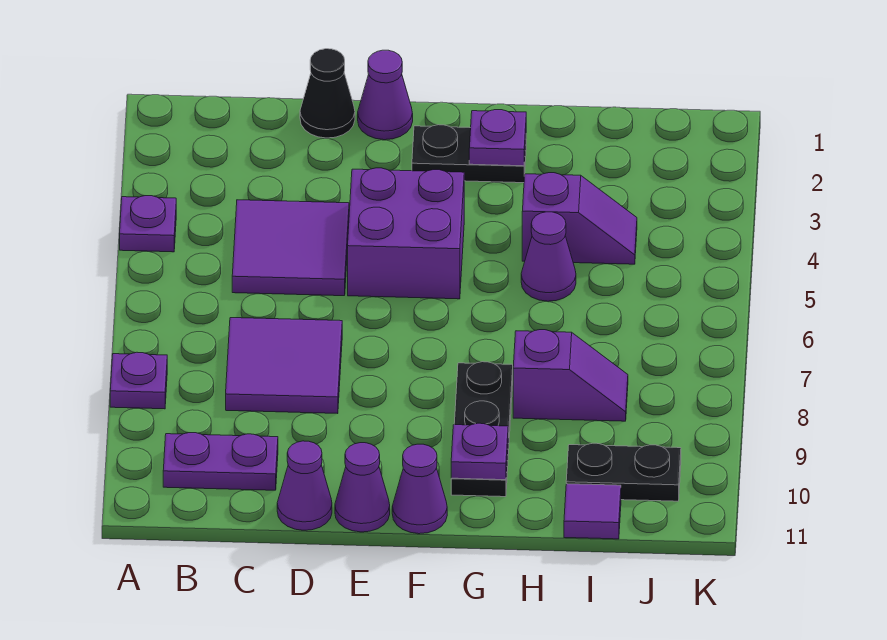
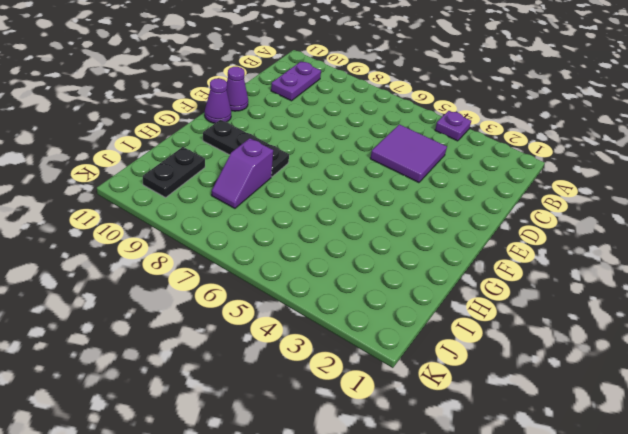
none -> purple 1x1 plate [110,352,167,409]
none -> purple 2x2 tile [226,318,342,414]
none -> black 1x1 cone [300,49,355,138]

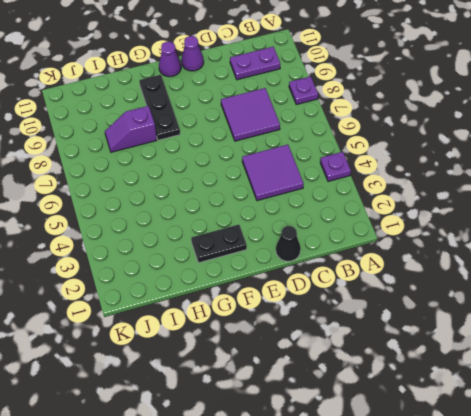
none -> purple 1x1 cone [277,441,332,530]
none -> purple 1x1 cone [358,50,413,140]
none -> purple 2x2 brick [348,168,464,299]

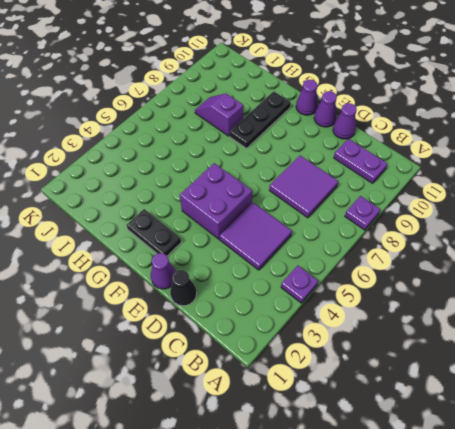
none -> purple 1x2 slope [522,173,637,264]
none -> purple 1x1 cone [521,212,576,301]
none -> black 1x2 plate [566,443,681,501]

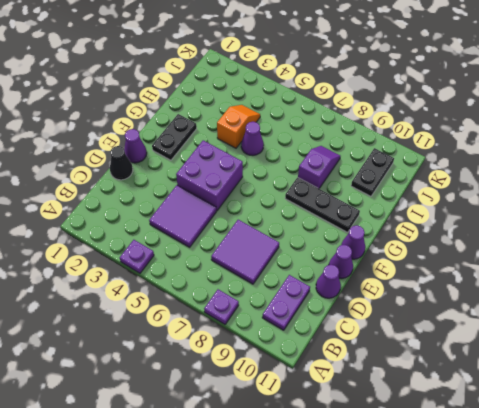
orange 1x2 slope [217,105,260,148] -> purple 1x2 slope [522,173,637,264]
none -> purple 1x1 tile [564,484,621,539]
none -> purple 1x1 plate [469,110,526,166]
none -> purple 1x1 plate [451,423,508,480]

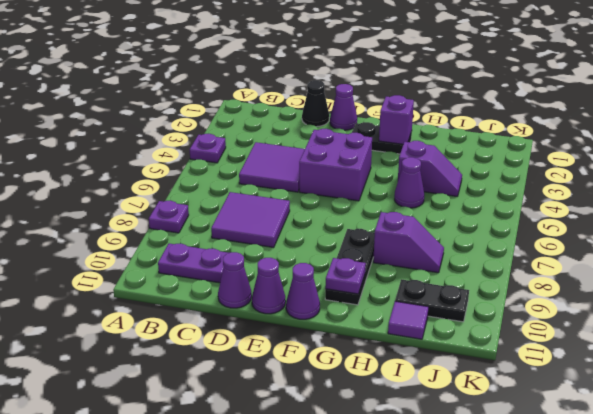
purple 1x1 brick [379,95,414,144] -> purple 1x1 plate [469,110,526,166]

